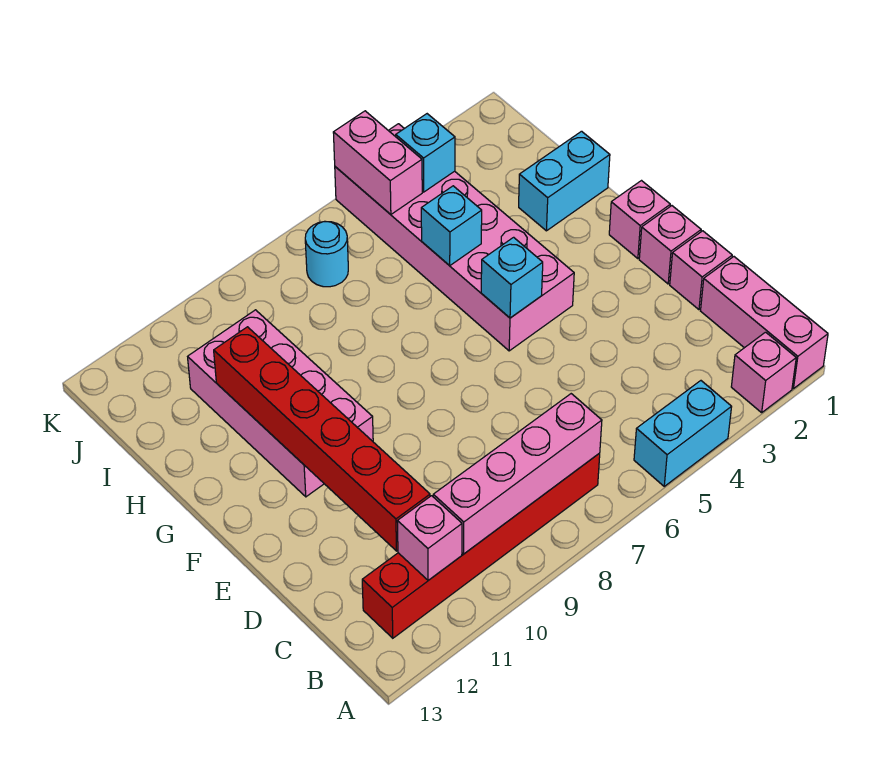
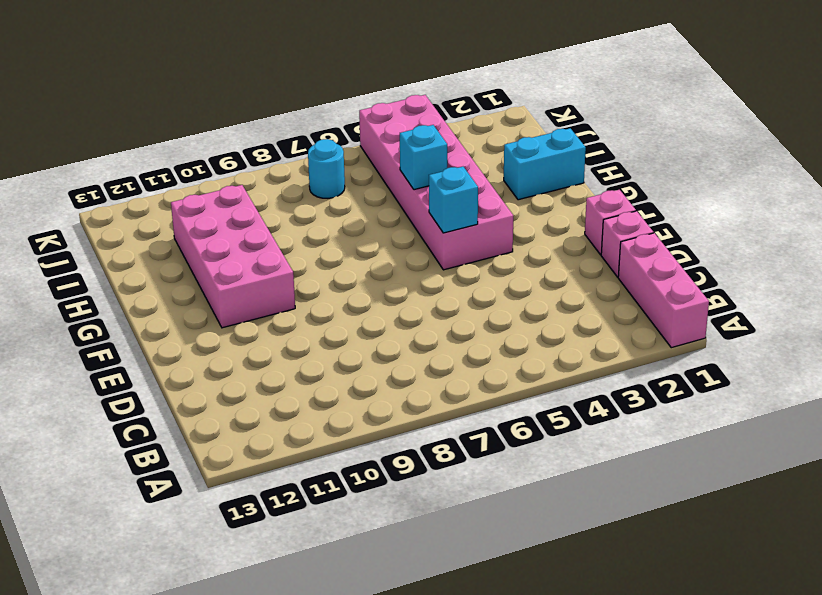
none -> pink 1x1 brick [731,332,796,413]
none -> cyan 1x2 brick [634,381,731,486]
none -> red 1x6 brick [362,453,600,638]

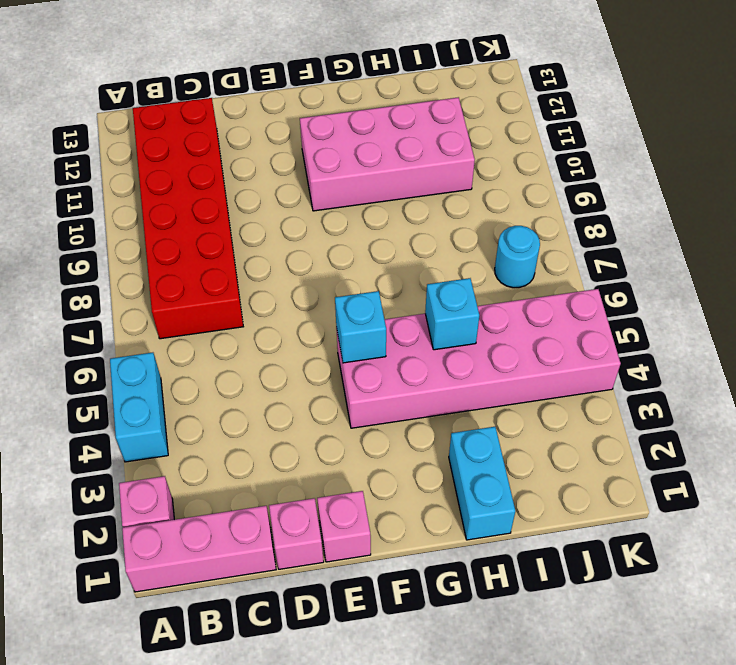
red 2x6 brick [133,98,243,339] -> red 1x6 brick [362,453,600,638]
none -> pink 1x1 brick [609,181,670,259]
none -> pink 1x4 brick [433,394,602,554]
none -> pink 1x1 brick [397,496,462,580]

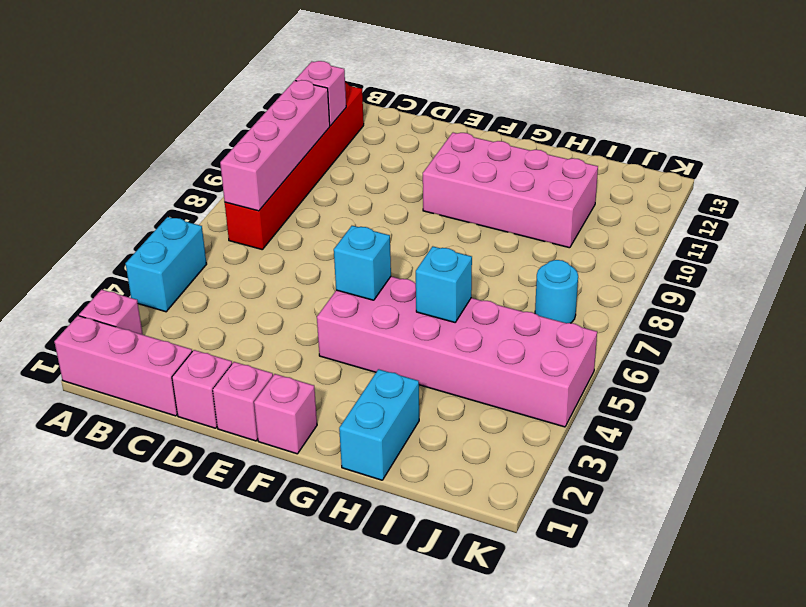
none -> red 1x6 brick [214,327,430,551]
none -> cyan 1x1 brick [396,114,455,192]
none -> pink 1x2 brick [333,111,422,214]

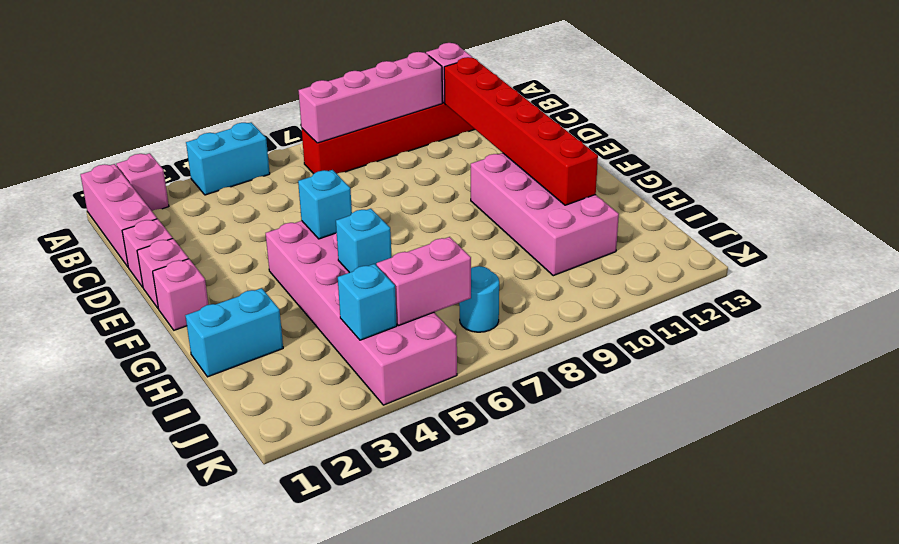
pink 1x2 brick [376,237,471,326] -> pink 1x2 brick turned to [333,111,422,214]

